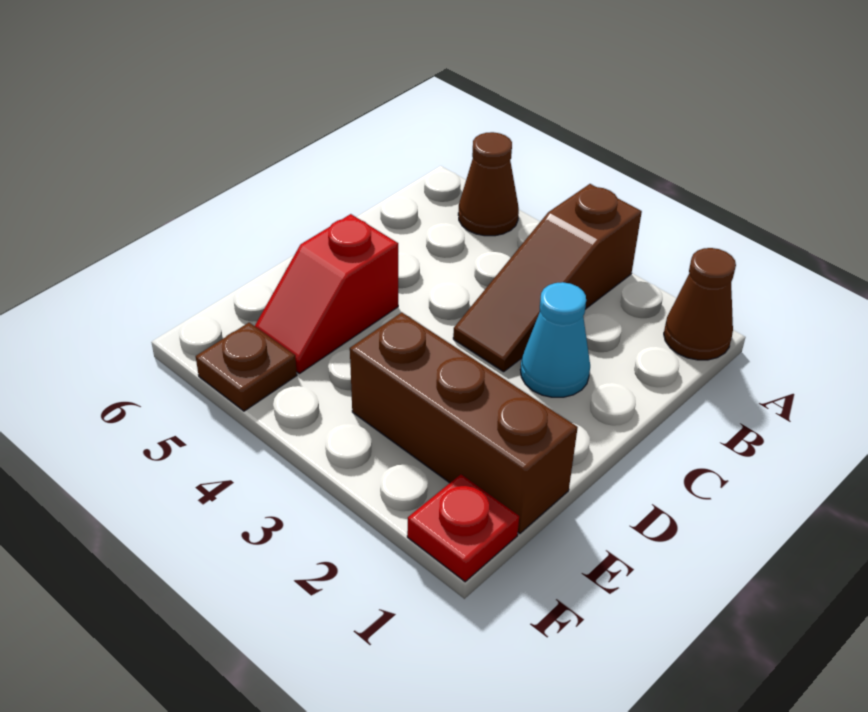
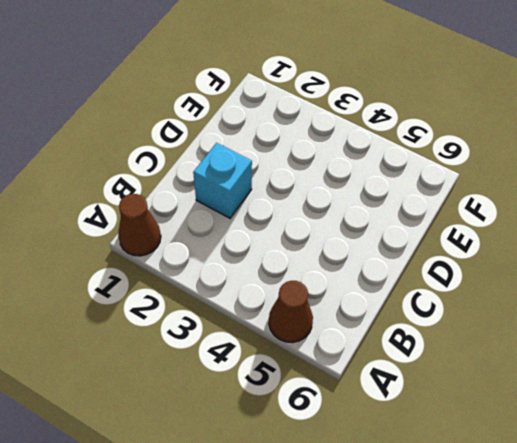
cyan 1x1 brick [193,143,252,218] -> cyan 1x1 cone [520,282,590,397]
none -> brown 1x3 slope [453,184,642,372]
none -> red 1x2 slope [255,214,398,374]

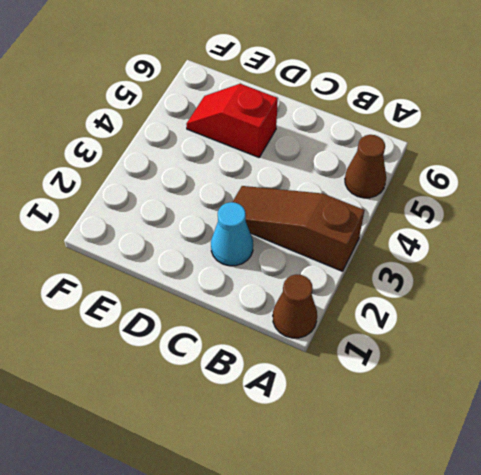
none -> brown 1x3 brick [350,312,578,533]
none -> red 1x1 plate [407,474,519,582]

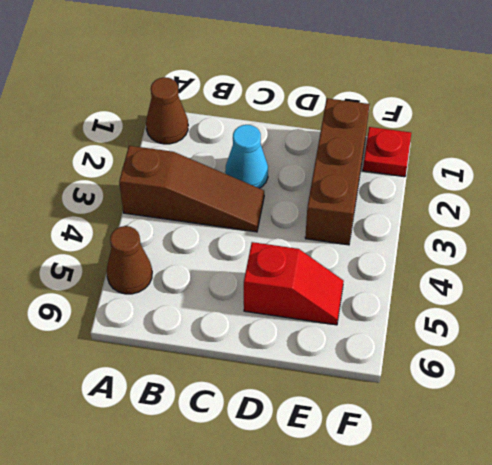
none -> brown 1x1 plate [196,323,297,411]

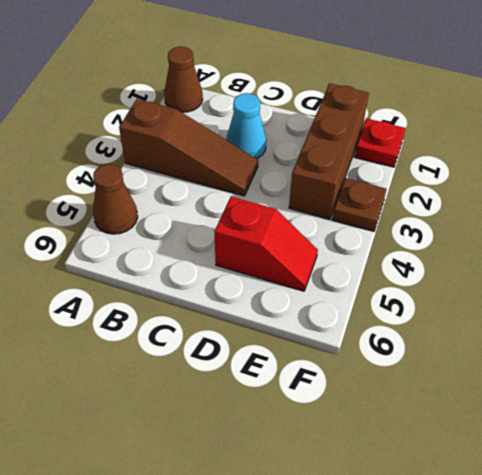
brown 1x1 plate [332,178,387,231] -> brown 1x1 plate moved to [196,323,297,411]

